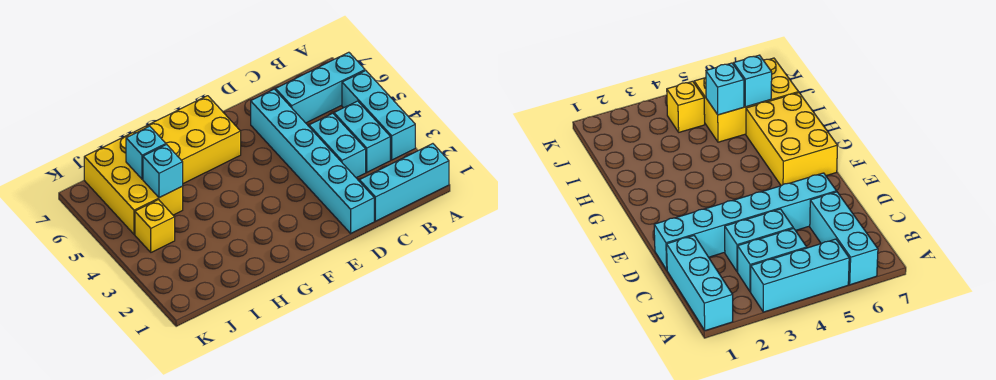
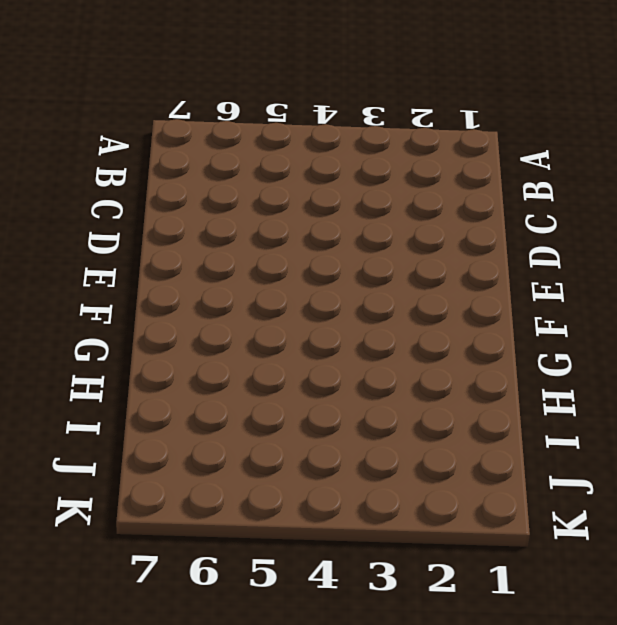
none -> cyan 1x3 brick [359,144,449,221]
none -> cyan 1x3 brick [342,71,415,160]

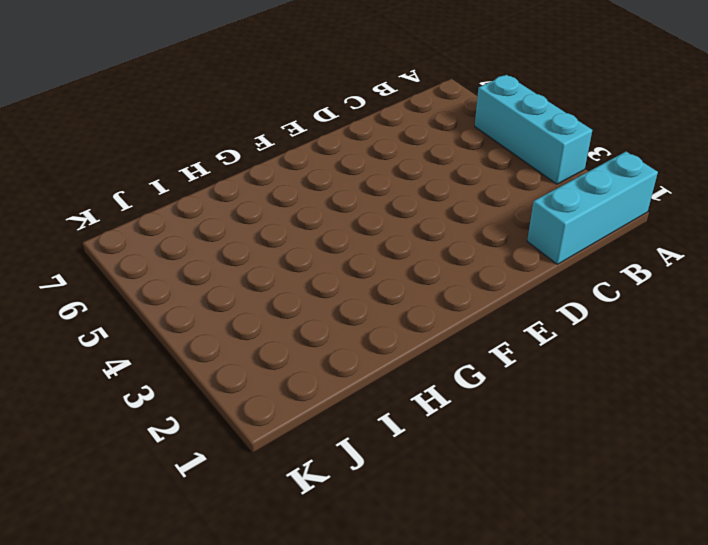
none -> cyan 1x3 brick [276,52,365,123]
none -> cyan 1x2 brick [334,101,390,172]

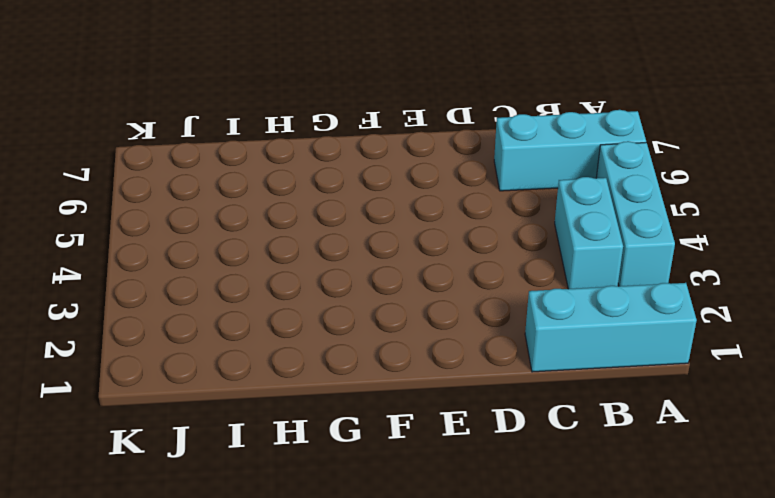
none -> cyan 1x2 brick [309,113,366,178]
none -> cyan 1x6 brick [251,89,374,233]

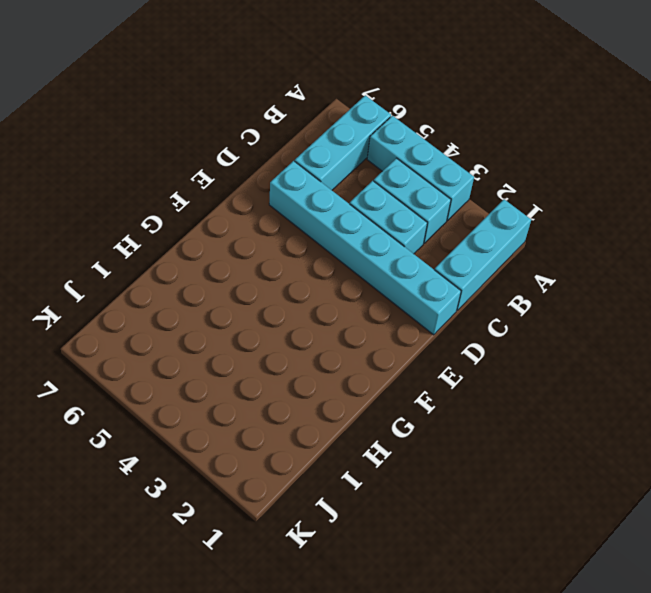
none -> yellow 2x3 brick [134,96,241,184]
none -> yellow 2x3 brick [84,133,183,234]

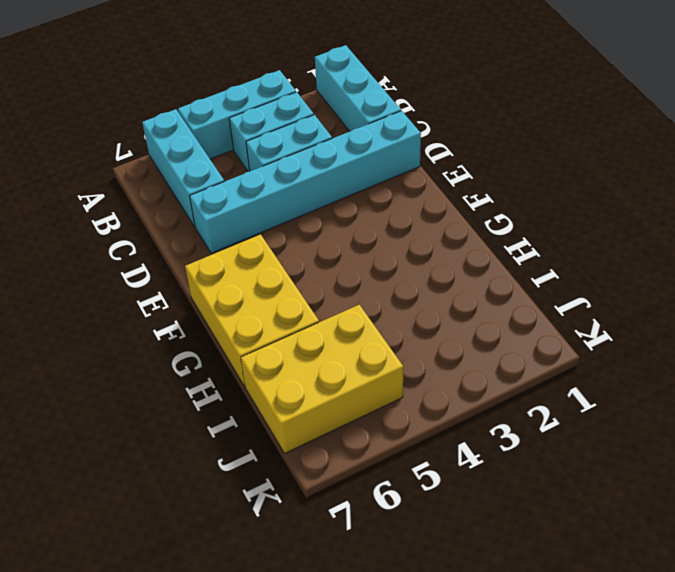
none -> yellow 1x1 brick [135,200,175,252]
none -> cyan 1x1 brick [143,145,183,198]

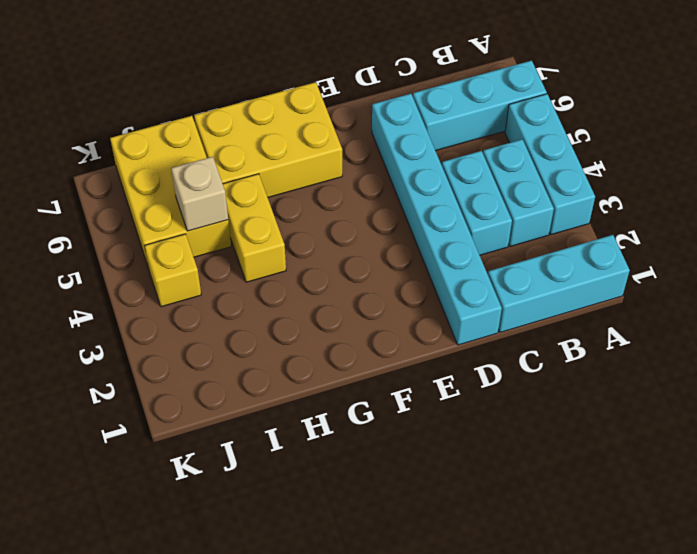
yellow 1x2 brick [223,174,286,282] -> none
tan 1x1 brick [171,157,228,231] -> cyan 1x1 brick [143,145,183,198]
none -> cyan 1x1 brick [126,126,166,179]

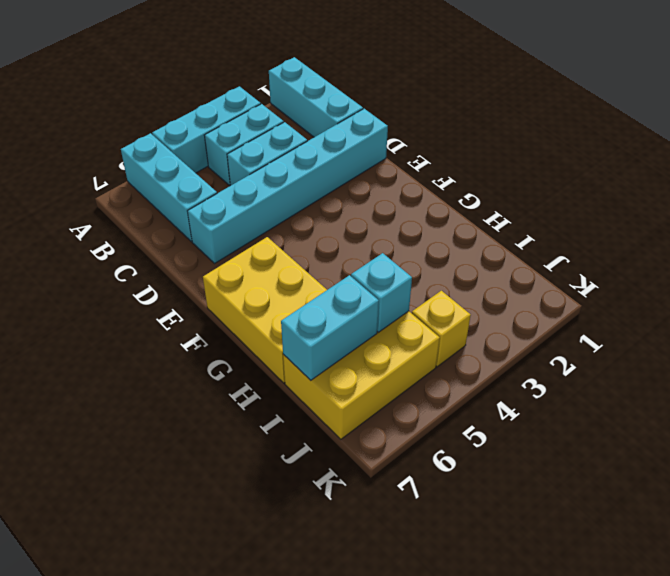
cyan 1x2 brick [281,275,379,380] -> cyan 1x1 brick [126,126,166,179]

